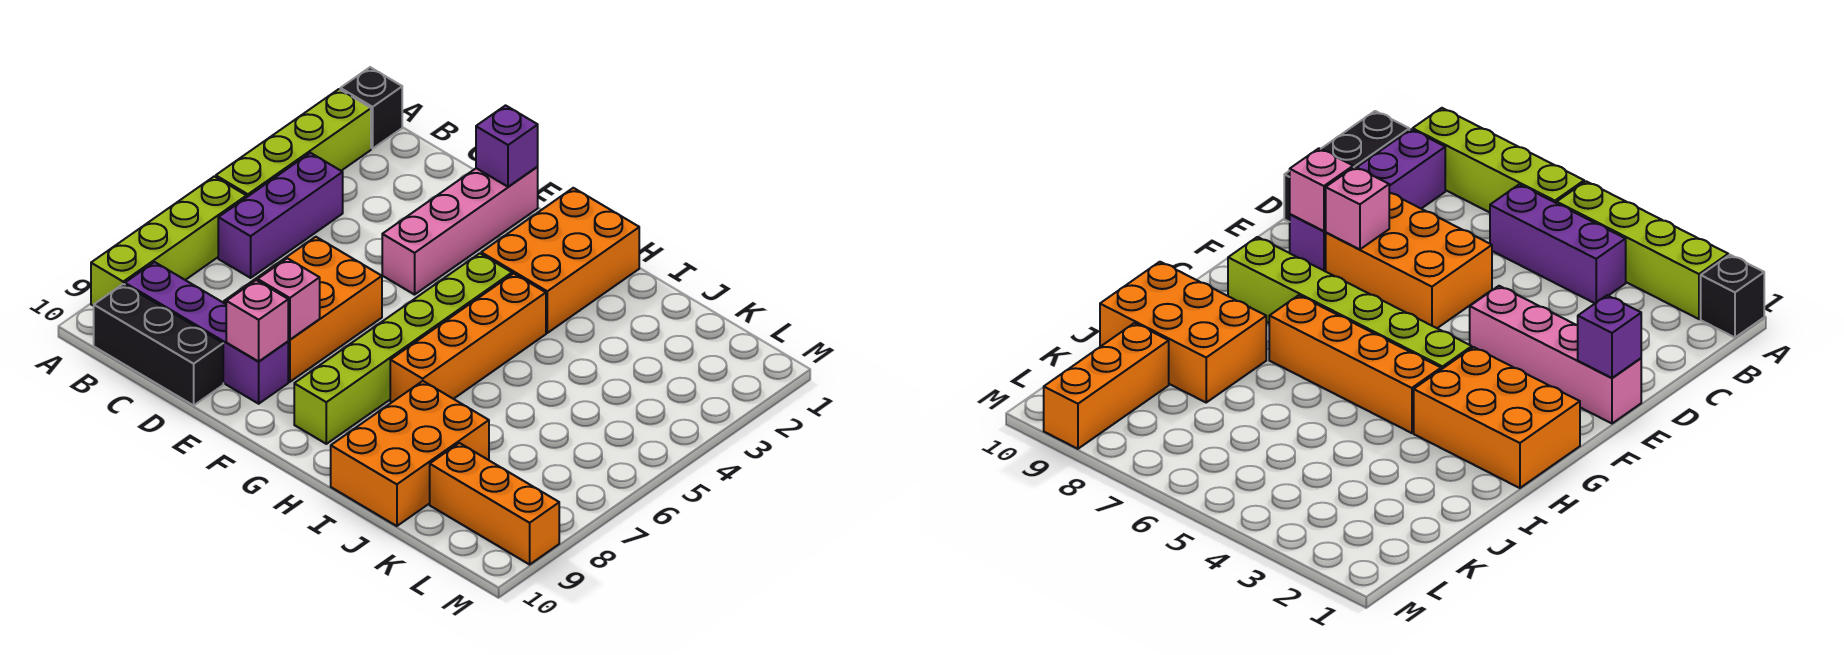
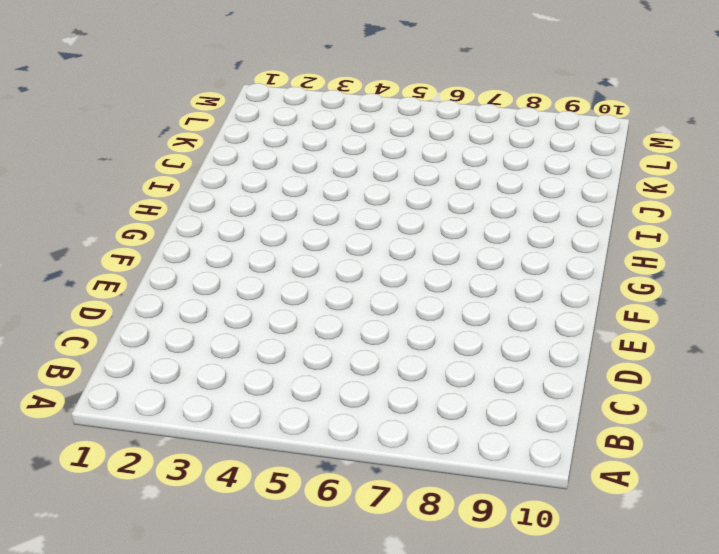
none -> black 1x1 brick [340,67,402,149]
none -> lime 1x4 brick [216,89,371,197]
none -> lime 1x4 brick [91,176,246,306]

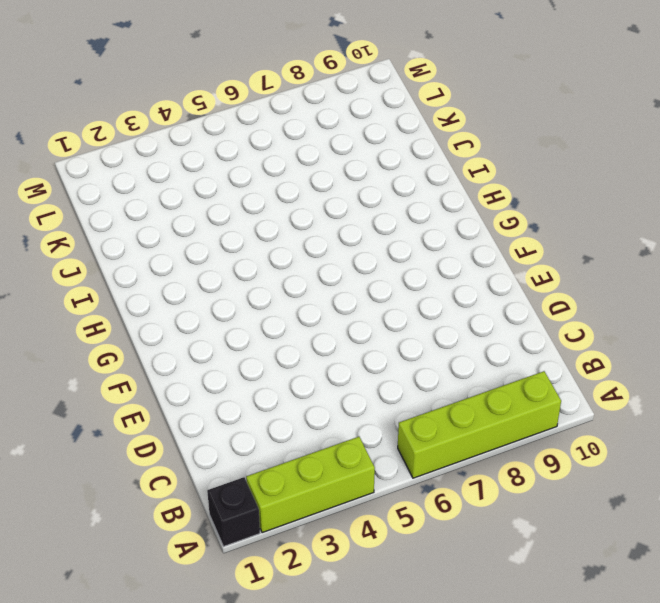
lime 1x3 brick [246,437,375,533] -> lime 1x4 brick [216,89,371,197]
none -> purple 1x3 brick [218,153,343,278]
none -> purple 1x4 brick [125,262,288,404]
none -> black 1x3 brick [94,284,223,405]

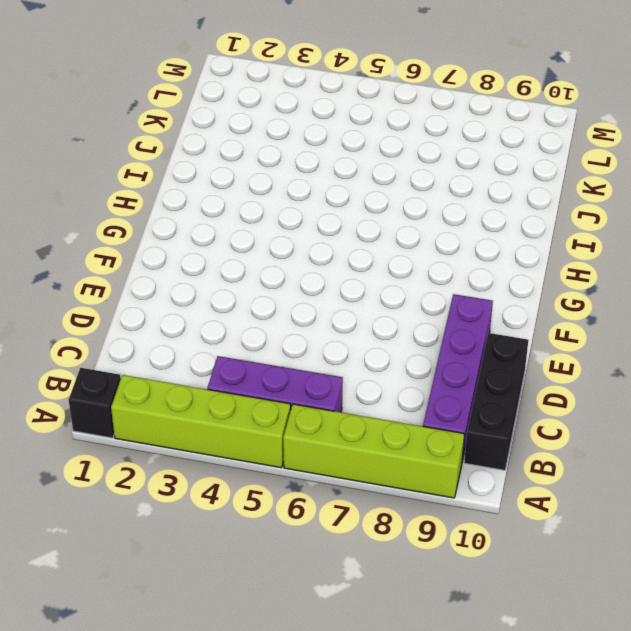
none -> orange 2x3 brick [224,237,382,382]
none -> pink 1x4 brick [382,166,538,295]
none -> orange 2x3 brick [481,188,639,333]

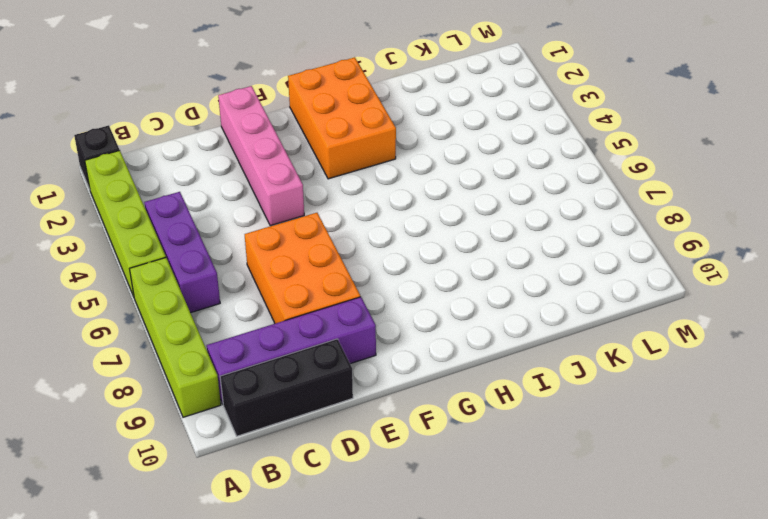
none -> lime 1x6 brick [294,253,512,444]
none -> orange 1x4 brick [390,273,546,402]
none -> orange 2x3 brick [331,381,489,526]

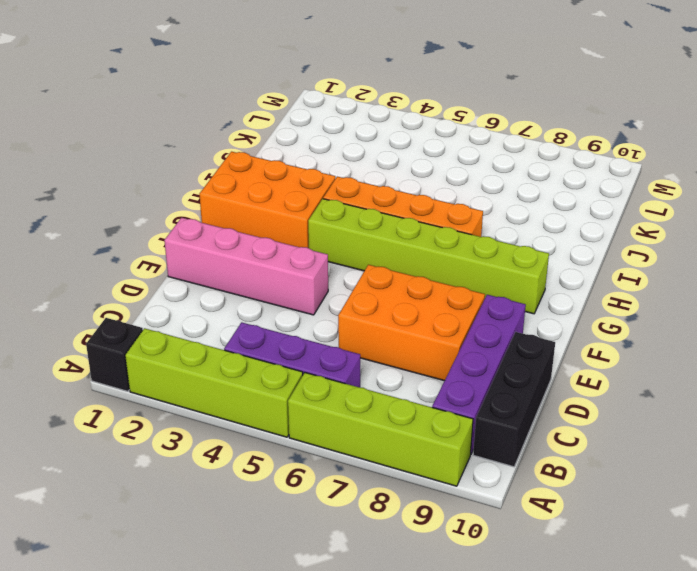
none -> orange 2x3 brick [331,381,489,526]
none -> orange 1x3 brick [430,443,559,564]
none -> purple 1x1 brick [476,105,538,187]

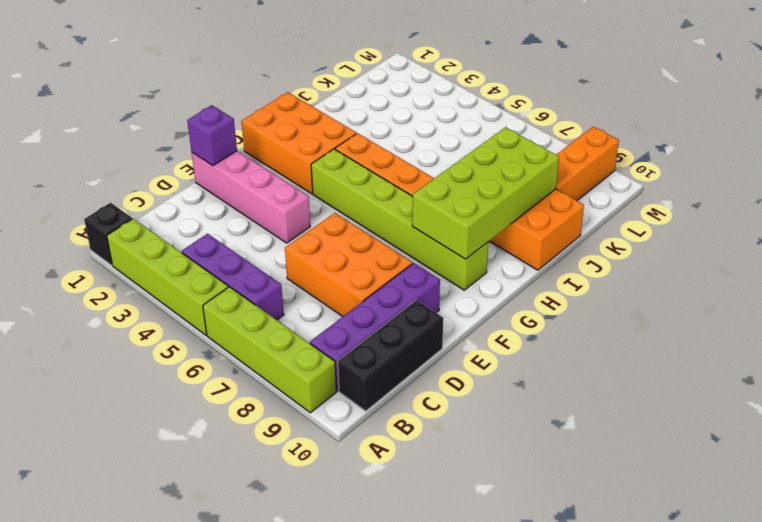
lime 2x4 brick [412,127,559,259] -> none
none -> pink 1x1 brick [258,258,320,340]
none -> pink 1x1 brick [226,280,288,362]

